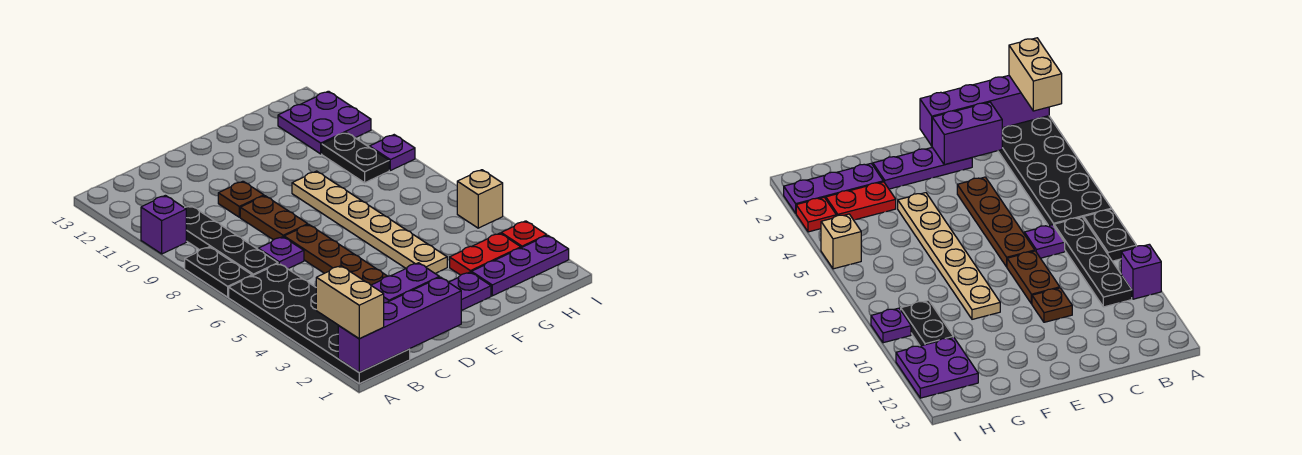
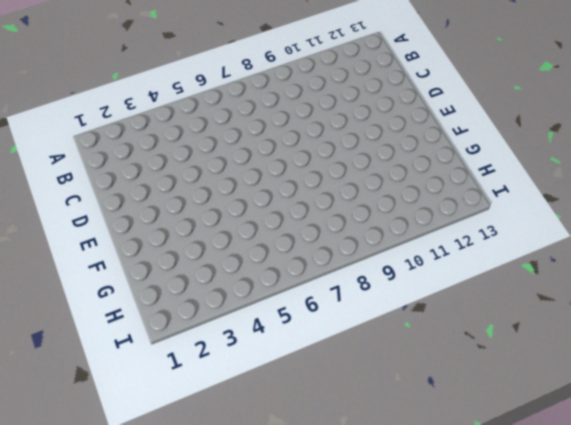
none -> black 2x6 plate [229,264,410,384]
none -> black 1x2 plate [185,247,252,297]
none -> purple 1x1 brick [141,195,186,254]

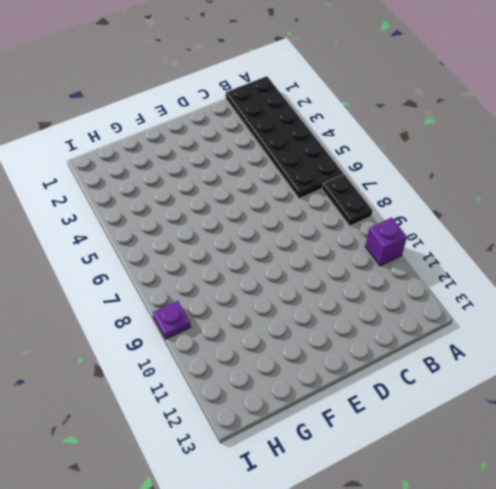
none -> black 1x4 plate [185,206,278,276]
none -> purple 1x1 plate [258,237,304,269]
none -> purple 1x3 plate [449,272,491,311]

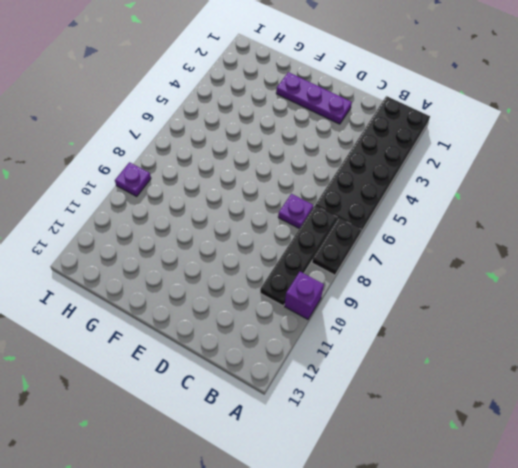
none -> brown 1x4 plate [284,225,387,285]
none -> brown 1x2 plate [240,196,308,240]
none -> brown 1x1 plate [218,181,264,217]

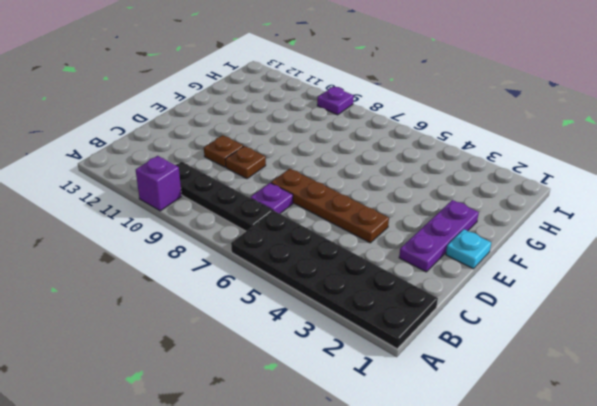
brown 1x1 plate [225,146,266,179] -> brown 1x2 plate [240,196,308,240]
cyan 1x1 plate [446,229,491,269] -> none
none -> black 1x2 plate [185,247,252,297]
none -> tan 1x6 plate [292,171,447,273]
none -> purple 1x3 plate [471,235,569,296]

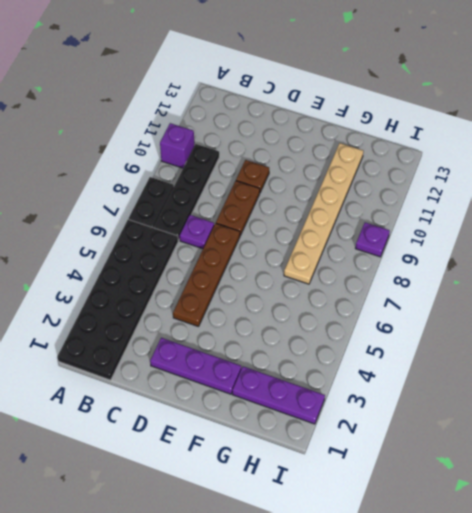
tan 1x6 plate [284,143,363,284] -> tan 1x6 plate moved to [292,171,447,273]
none -> red 1x2 plate [450,233,521,275]
none -> black 1x2 plate [322,132,389,183]
none -> purple 2x2 plate [278,91,371,154]

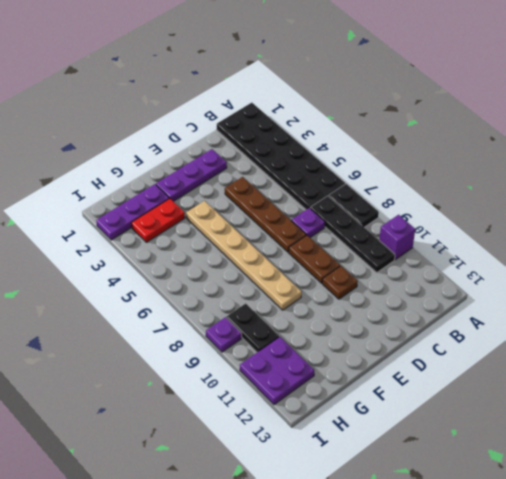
none -> red 1x1 plate [501,221,547,248]
none -> tan 1x1 brick [457,170,503,228]
none -> purple 1x4 brick [338,277,461,372]

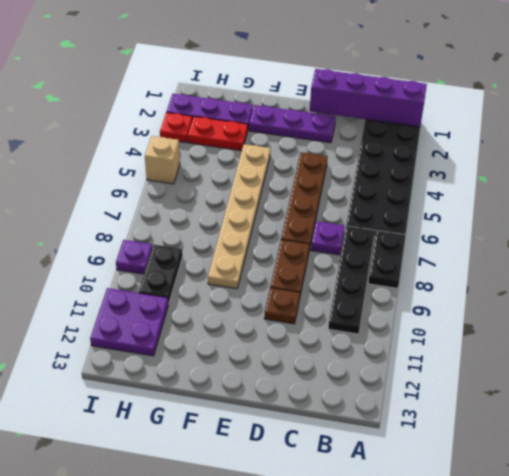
none -> purple 1x1 brick [141,195,186,254]
none -> purple 1x2 brick [371,263,439,303]
none -> tan 1x2 brick [316,266,384,339]

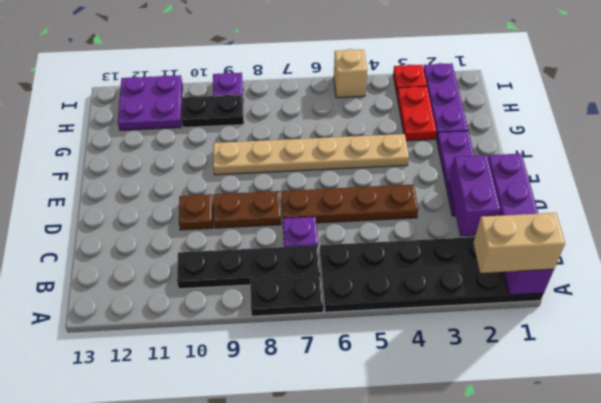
none -> purple 1x1 brick [141,195,186,254]

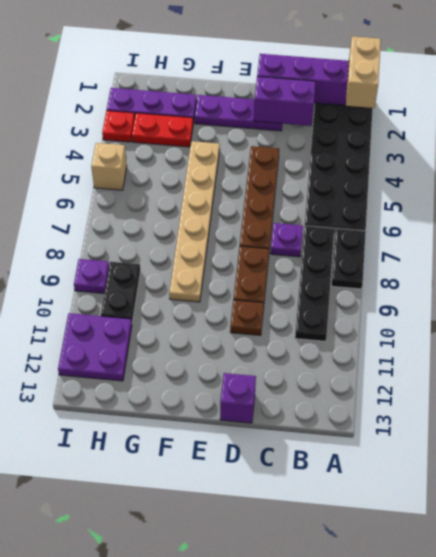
purple 1x1 brick [220,373,256,423] -> purple 1x1 brick moved to [141,195,186,254]

